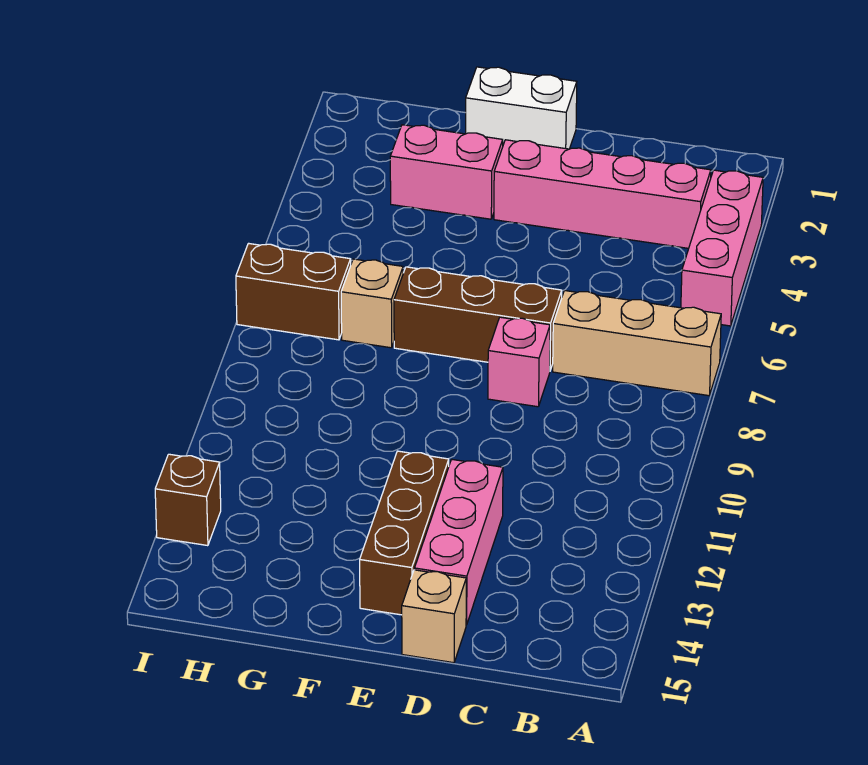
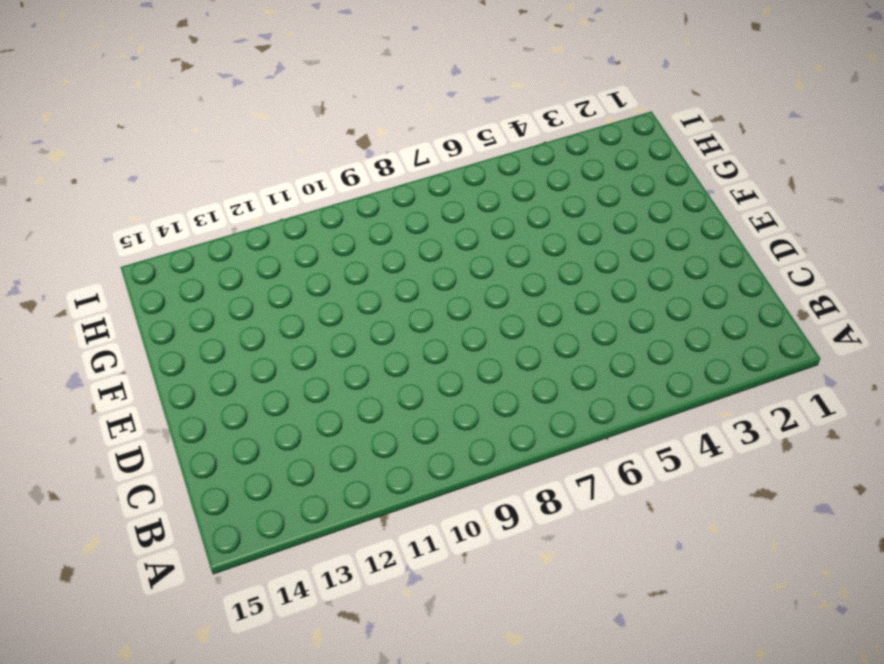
none -> pink 1x3 brick [681,170,763,326]
none -> tan 1x3 brick [553,291,721,396]
none -> pink 1x4 brick [494,140,711,248]

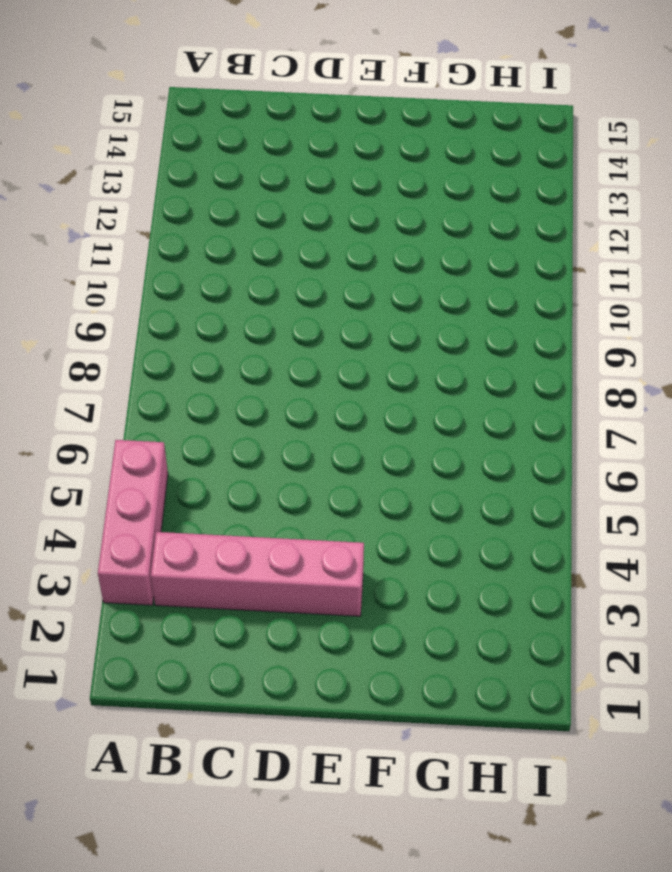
none -> tan 1x3 brick [553,291,721,396]
none -> brown 1x3 brick [394,267,562,370]
none -> pink 1x1 brick [488,317,550,407]

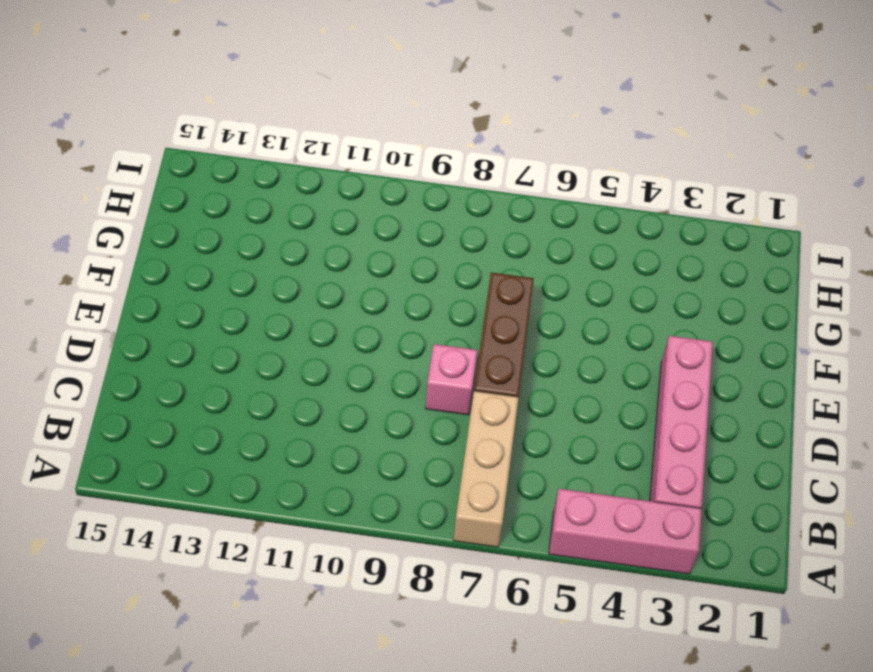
none -> pink 1x3 brick [415,460,503,625]
none -> tan 1x1 brick [402,570,466,663]
none -> white 1x2 brick [466,67,577,149]

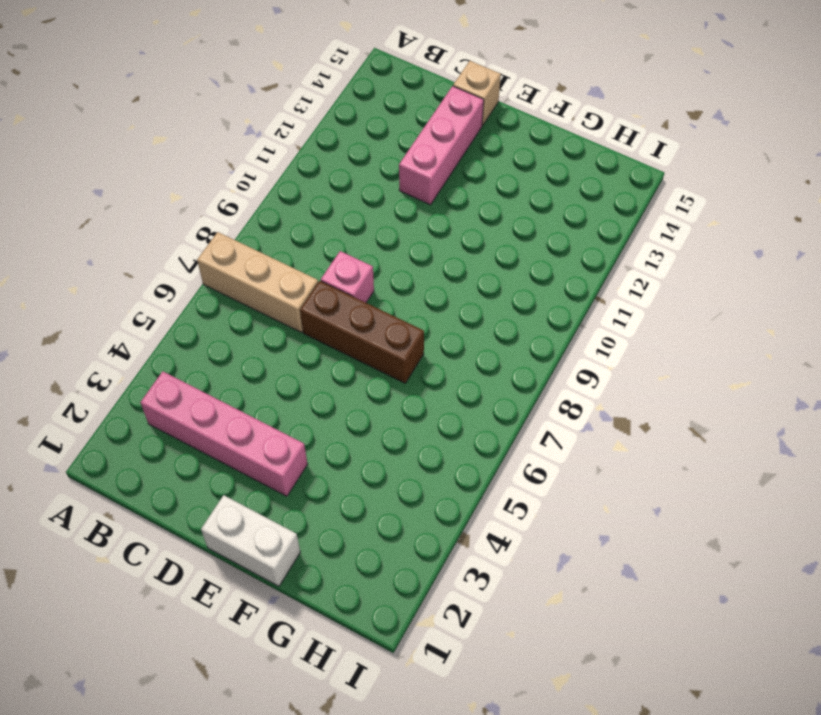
none -> pink 1x3 brick [681,170,763,326]
none -> brown 1x3 brick [360,451,449,615]
none -> pink 1x2 brick [390,125,503,219]

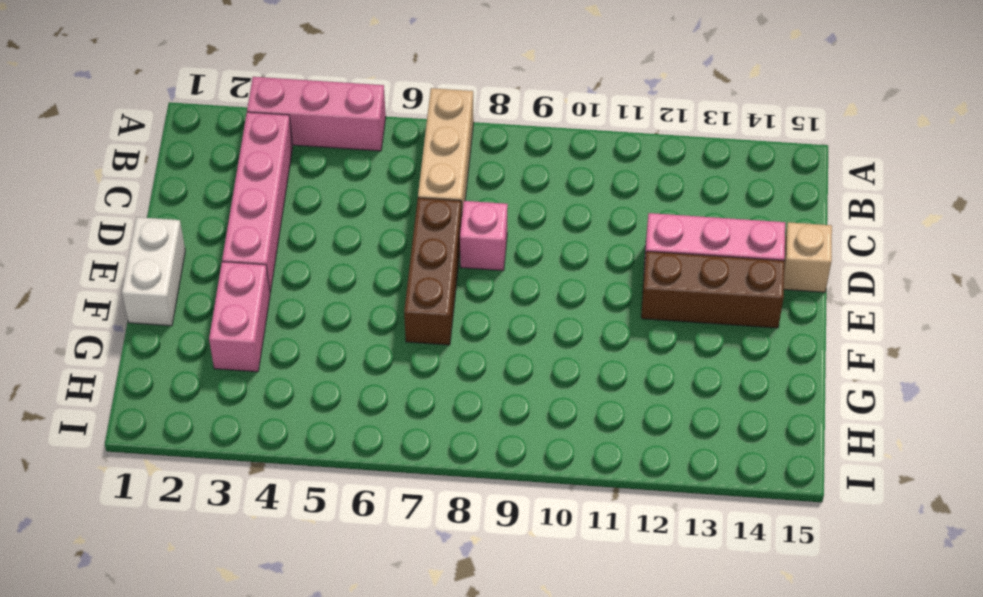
none -> tan 1x1 brick [341,259,403,348]
none -> brown 1x2 brick [236,243,351,340]
none -> brown 1x1 brick [155,454,221,546]

